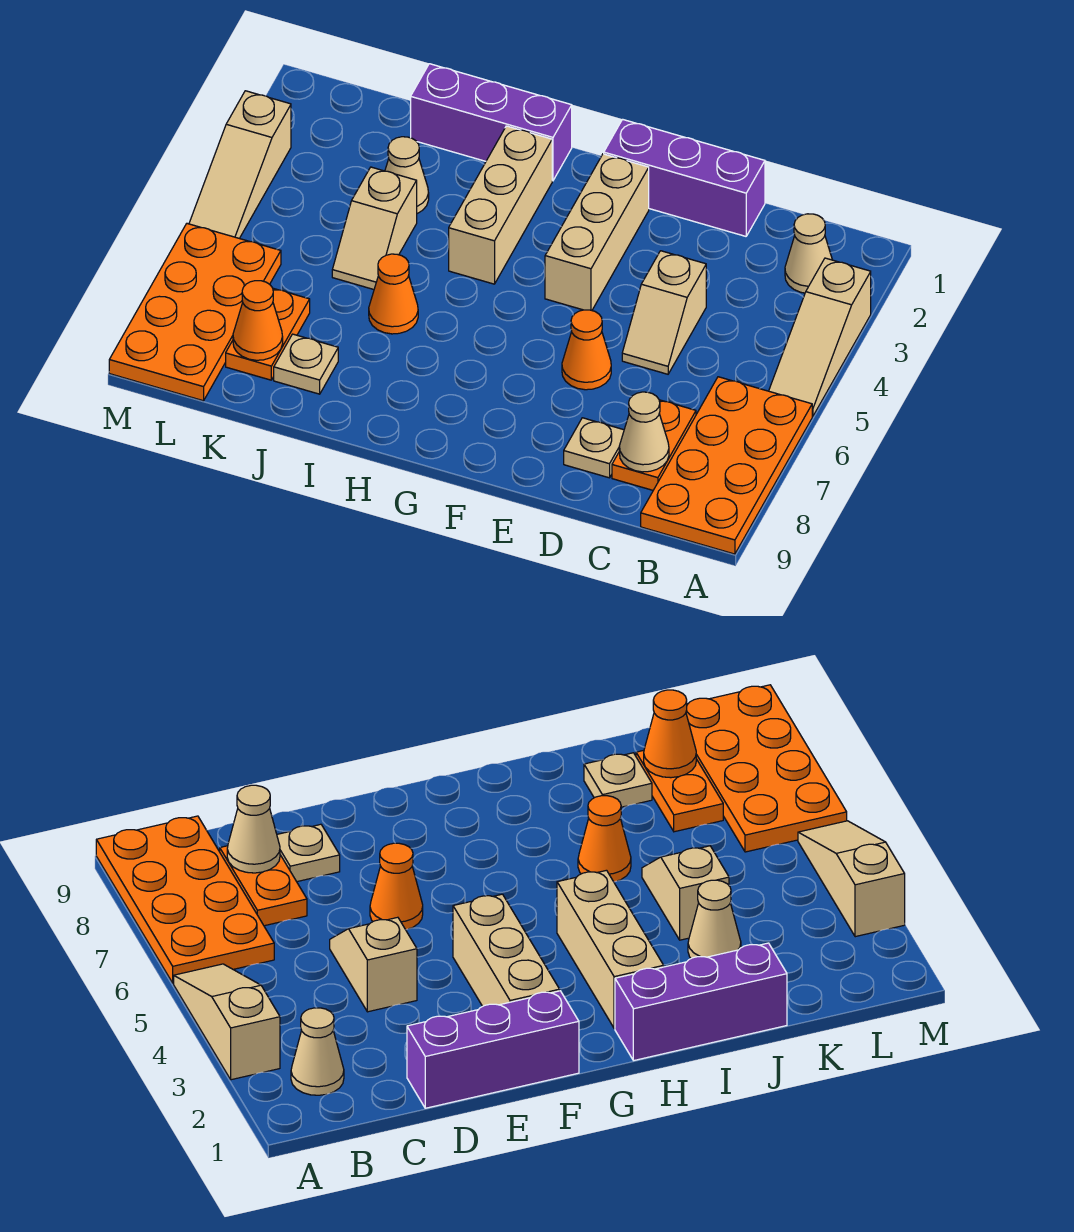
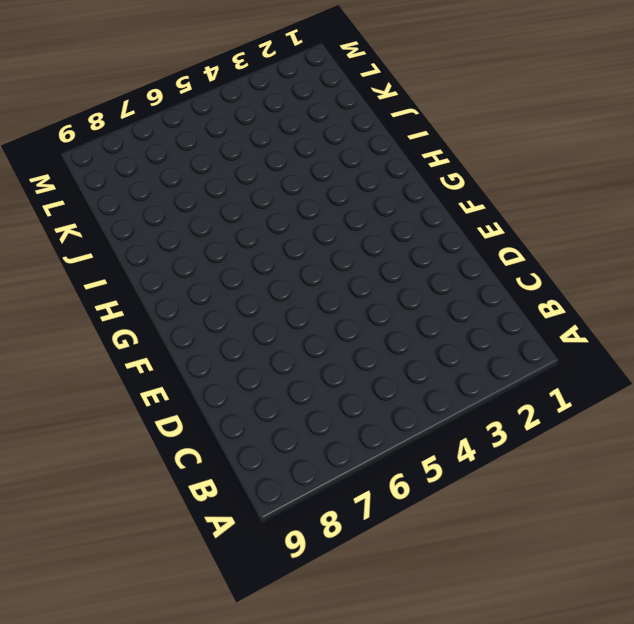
none -> tan 1x3 slope [769,258,871,416]
none -> orange 2x4 plate [641,377,812,554]
none -> tan 1x1 cone [785,214,832,293]

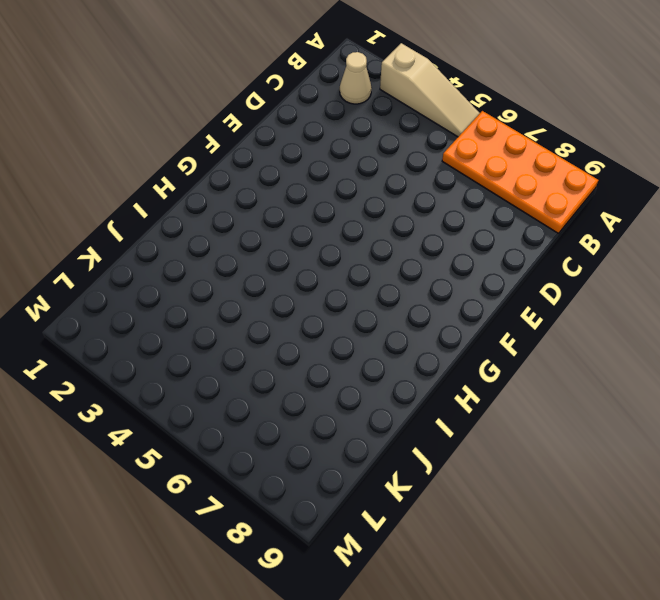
none -> orange 1x2 plate [612,400,696,490]
none -> purple 1x3 brick [604,119,765,236]
none -> tan 1x2 slope [622,251,706,374]

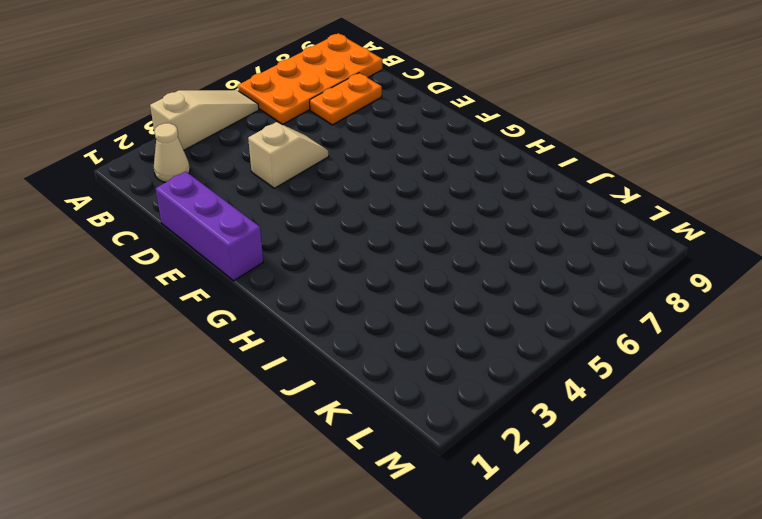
none -> tan 1x1 plate [564,418,624,478]
none -> orange 1x1 cone [562,310,611,390]
none -> tan 1x3 brick [545,154,649,310]

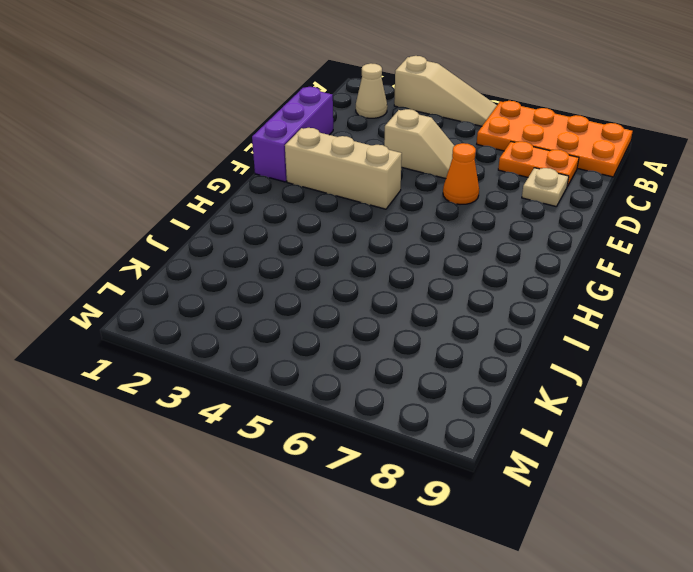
none -> purple 1x3 brick [411,64,572,181]
none -> tan 1x3 brick [449,126,552,284]
none -> orange 1x1 cone [369,254,418,334]

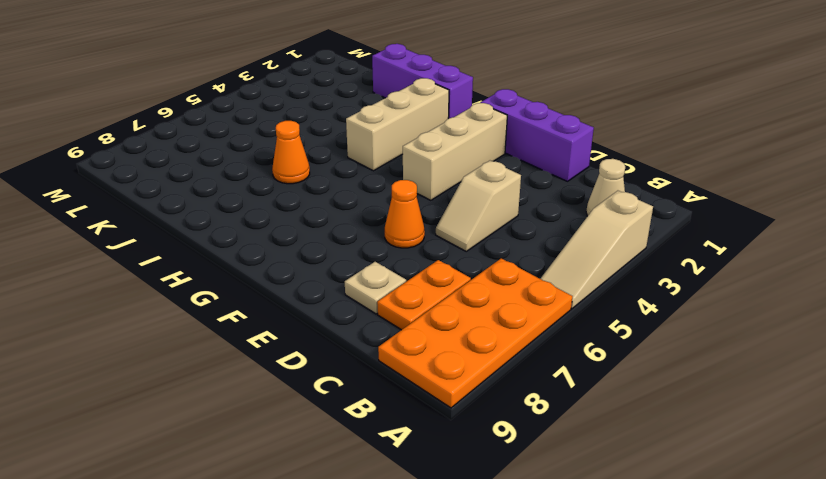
none -> tan 1x1 cone [385,137,429,214]
none -> tan 1x2 slope [332,167,417,289]
none -> tan 1x1 plate [274,334,338,394]

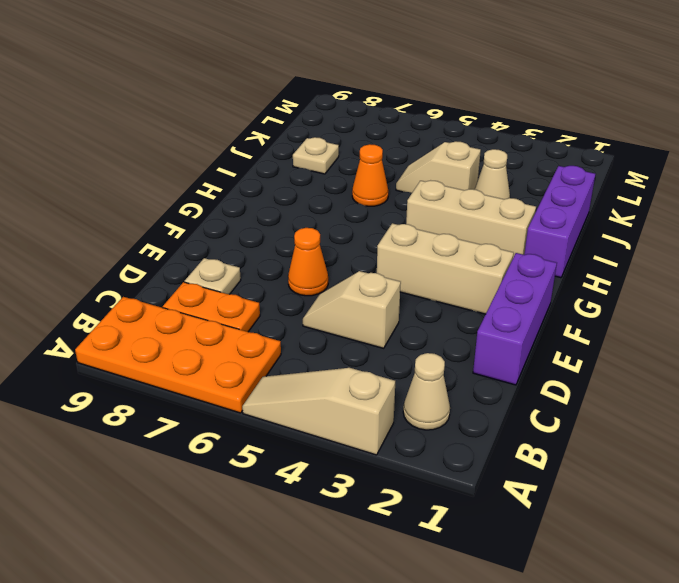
none -> orange 1x2 plate [226,288,310,380]
none -> orange 2x4 plate [109,224,281,401]
none -> tan 1x3 slope [189,91,291,238]

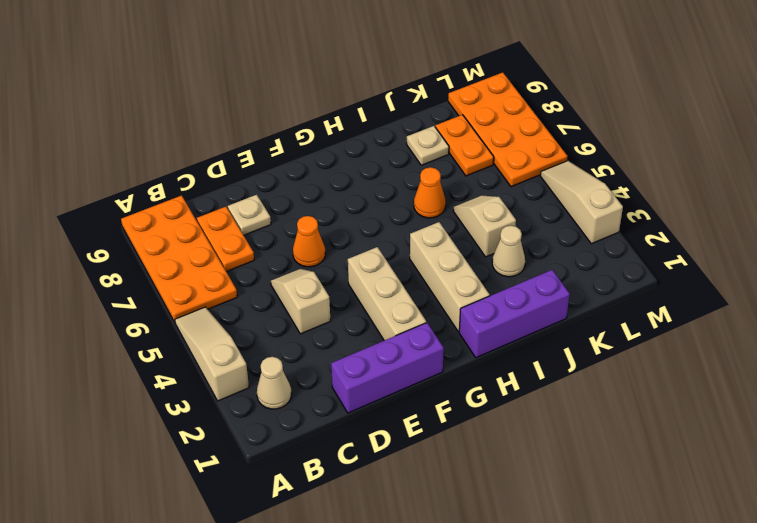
none -> tan 1x1 cone [619,392,669,472]
none -> orange 1x1 cone [233,281,283,360]

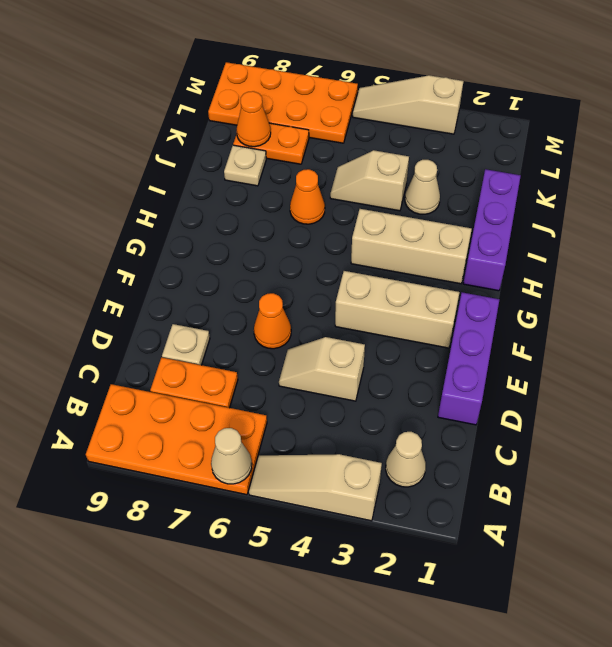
tan 1x1 cone [211,428,252,484] -> tan 1x1 cone moved to [619,392,669,472]

